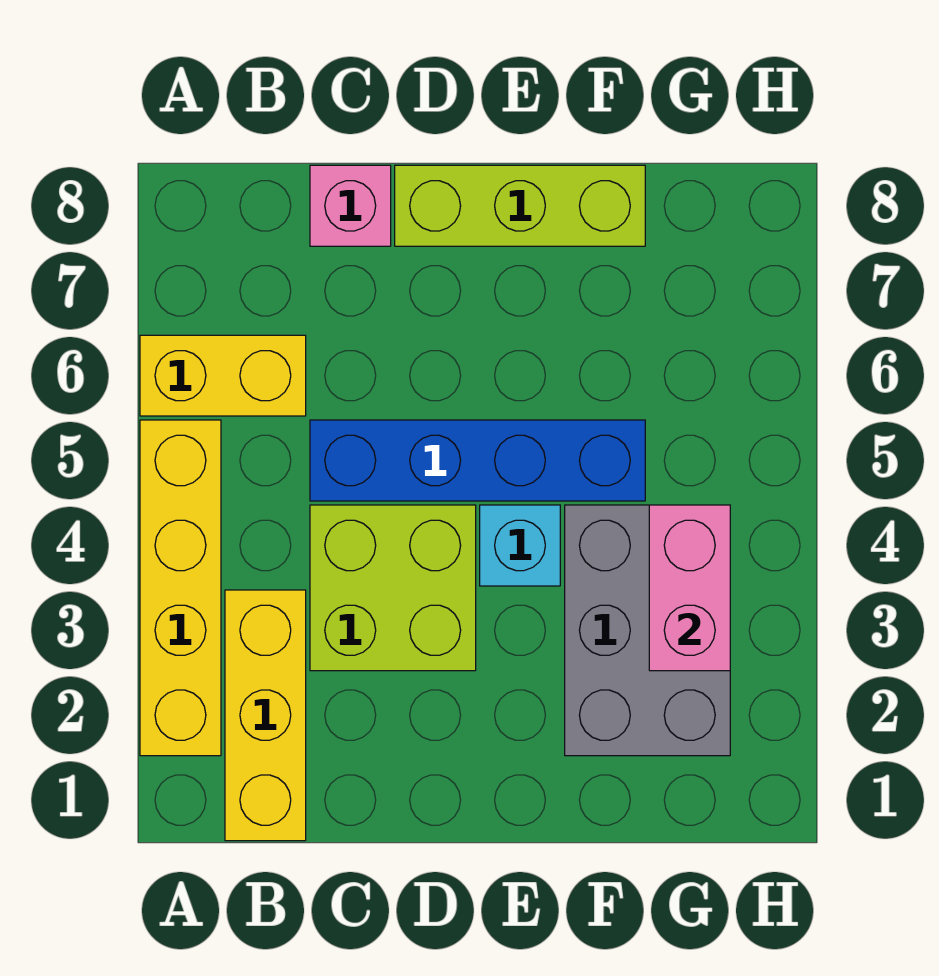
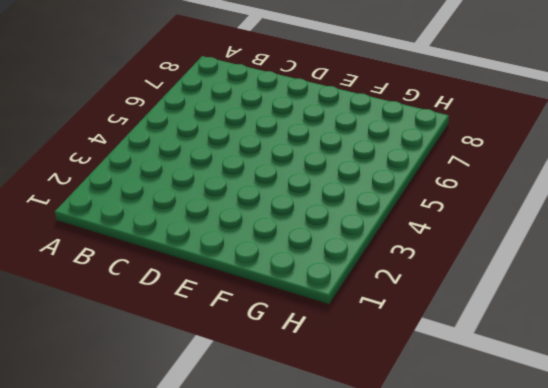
none -> yellow 1x4 brick [140,420,221,756]
none -> yellow 1x2 brick [140,335,306,416]

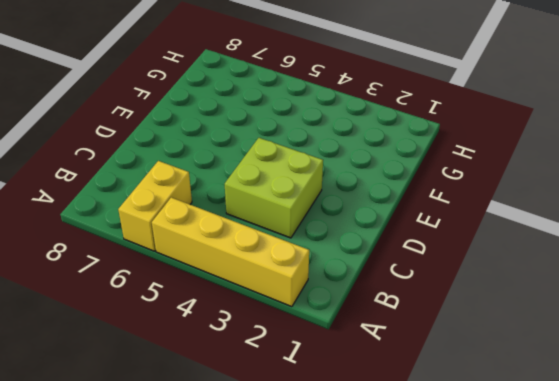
none -> yellow 1x3 brick [225,590,306,841]
none -> blue 1x4 brick [310,420,645,501]

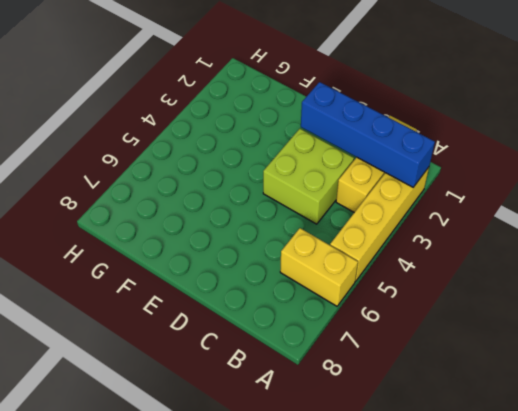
blue 1x4 brick [301,82,435,187] -> blue 1x4 brick moved to [310,420,645,501]
none -> pink 1x1 brick [310,165,391,246]
none -> lime 1x3 brick [395,165,645,246]

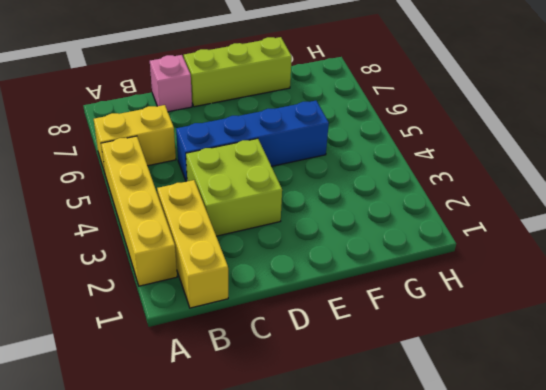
none -> cyan 1x1 brick [480,505,560,586]
none -> grey 2x3 brick [565,505,730,756]

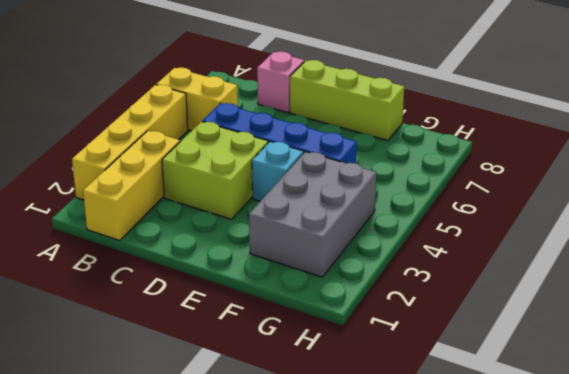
none -> pink 1x2 brick [649,505,730,671]

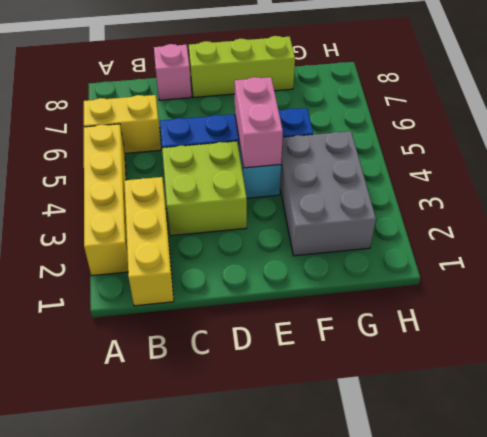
pink 1x2 brick [235,77,283,168] -> pink 1x2 brick moved to [649,505,730,671]

